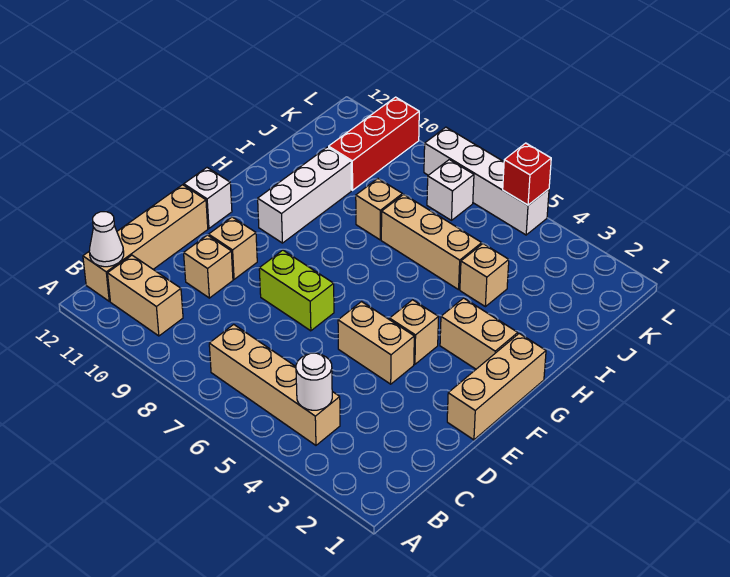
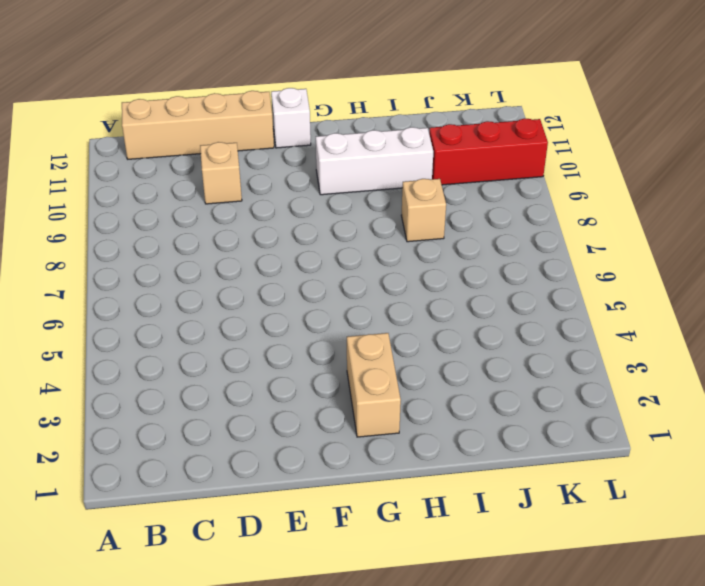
none -> tan 1x4 brick [209,324,340,445]
none -> tan 1x2 brick [108,255,183,336]
none -> tan 1x3 brick [447,334,546,440]

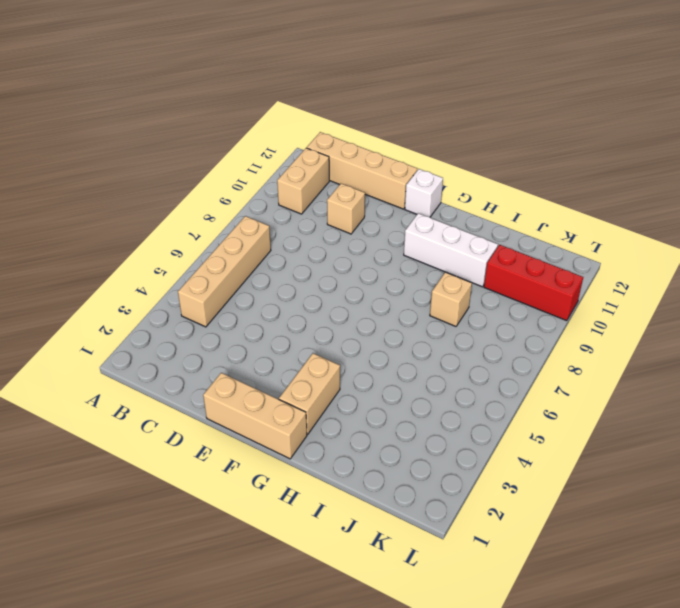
none -> tan 1x2 brick [338,302,414,384]
none -> lime 1x2 brick [259,250,334,331]
none -> tan 1x1 brick [209,217,257,279]

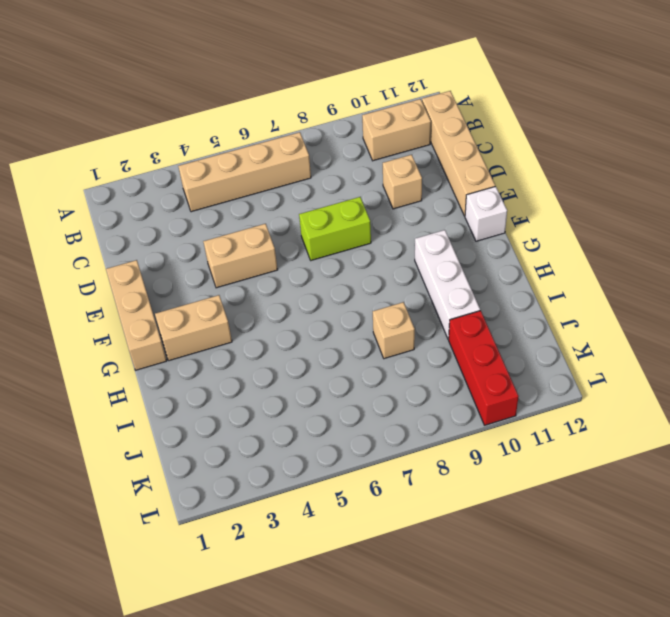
none -> tan 1x1 brick [209,217,257,279]
none -> tan 1x1 brick [390,300,439,364]
none -> tan 1x1 brick [460,244,509,307]

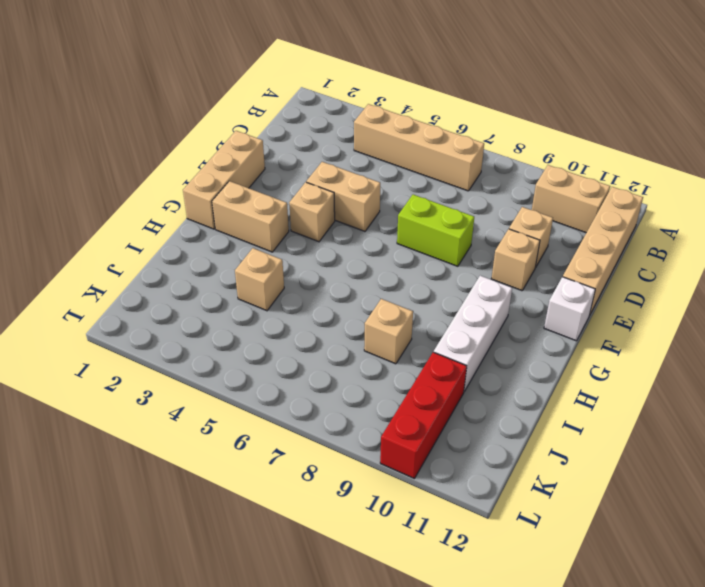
none -> tan 1x3 brick [381,194,482,290]
none -> white 1x1 brick [427,160,474,220]
none -> white 1x4 brick [424,127,549,235]

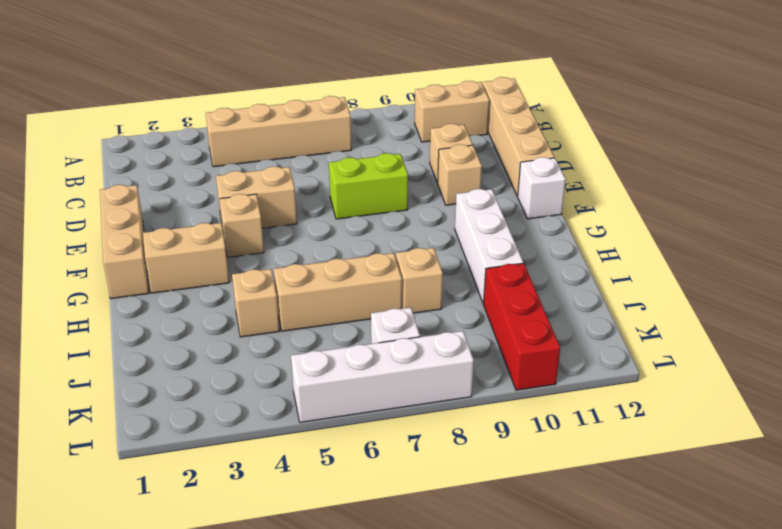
none -> white 1x1 round brick [296,353,332,410]
none -> white 1x1 cone [89,212,124,267]
none -> red 1x1 brick [503,143,551,205]

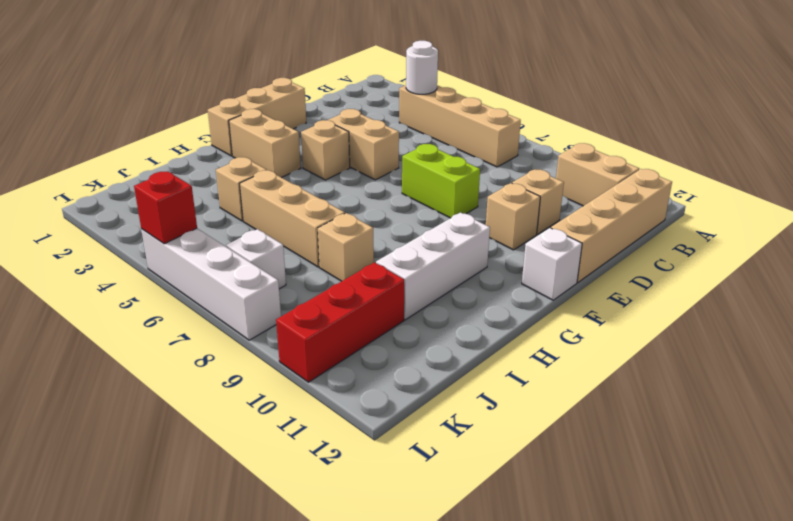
none -> white 1x1 cone [89,212,124,267]

